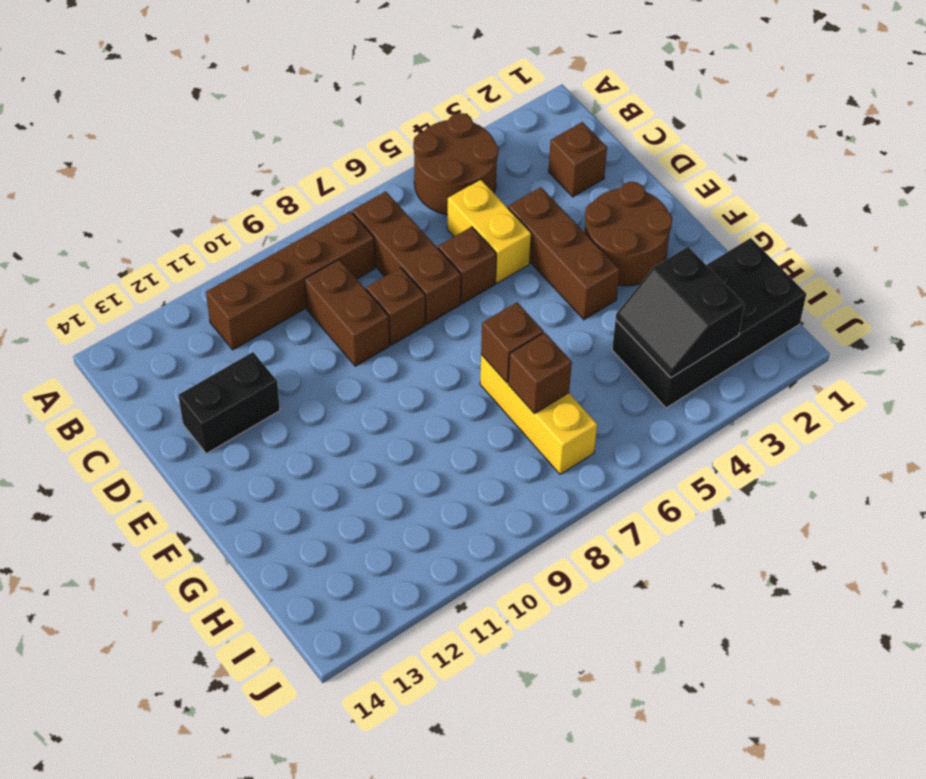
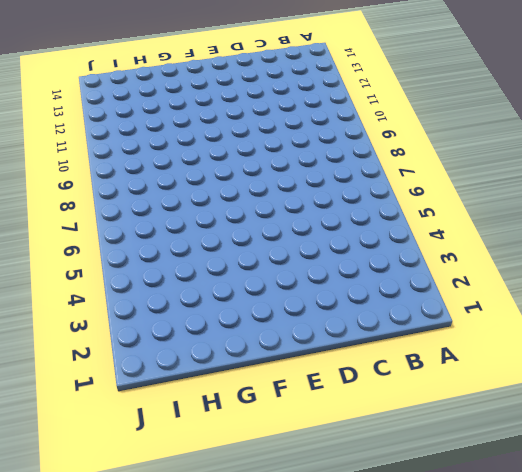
none -> brown 2x2 round brick [413,113,498,215]
none -> brown 1x3 brick [352,191,461,324]
none -> brown 1x4 brick [206,211,375,350]

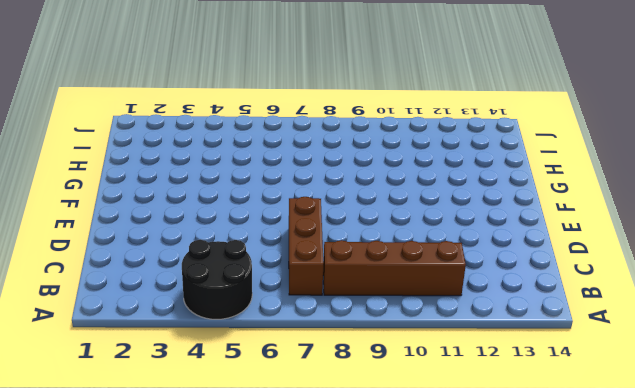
black 2x2 round brick [182,240,252,319] -> brown 2x2 round brick [413,113,498,215]
none -> brown 1x1 brick [548,122,607,197]
none -> yellow 1x2 brick [447,179,531,283]
none -> brown 1x2 brick [305,260,390,366]

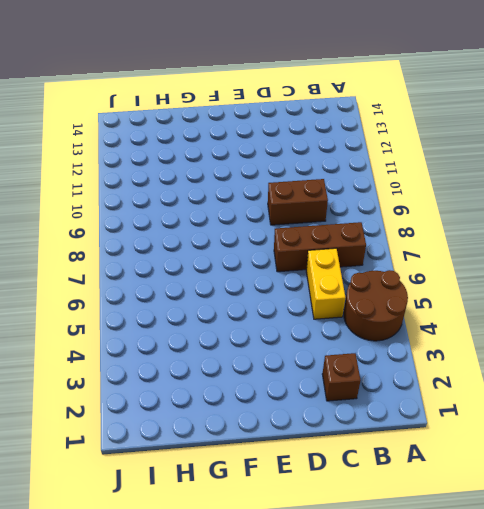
yellow 1x2 brick [306,248,345,319] -> yellow 1x2 brick turned to [447,179,531,283]
none -> brown 1x4 brick [206,211,375,350]
none -> brown 1x3 brick [508,187,620,320]
none -> brown 1x1 brick [438,227,496,304]

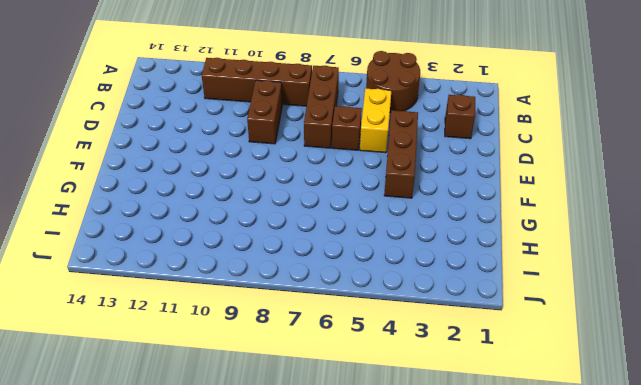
none -> brown 1x1 brick [366,267,425,345]
none -> black 1x2 brick [178,352,280,454]
none -> brown 2x2 round brick [585,182,672,286]

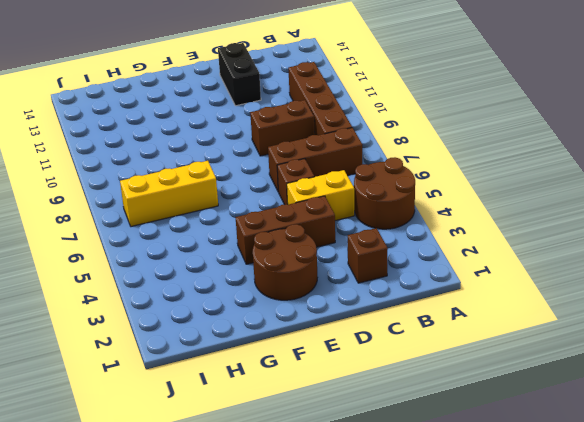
none -> brown 1x1 brick [366,267,425,345]
none -> black 2x4 brick [612,238,806,408]
none -> brown 1x1 brick [481,302,544,383]

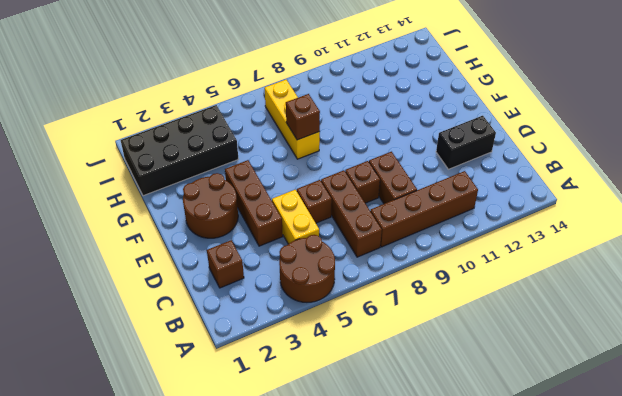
none -> black 2x2 slope [616,247,745,378]
none -> brown 1x1 brick [508,333,572,414]

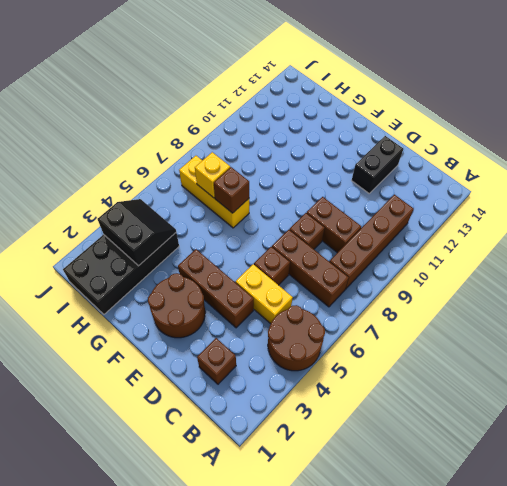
yellow 1x1 brick [195,152,230,198] -> brown 1x1 brick [508,333,572,414]

